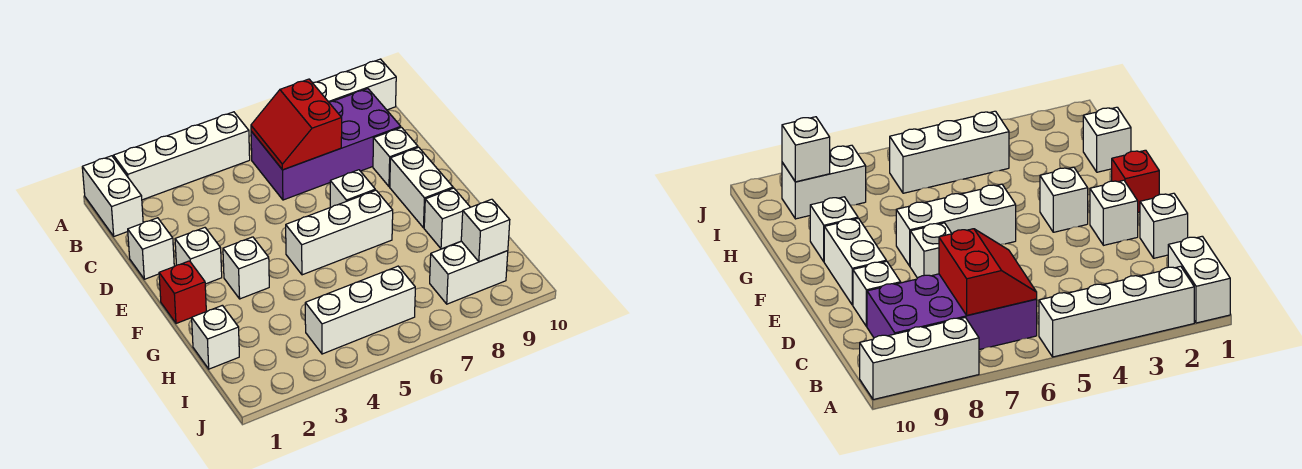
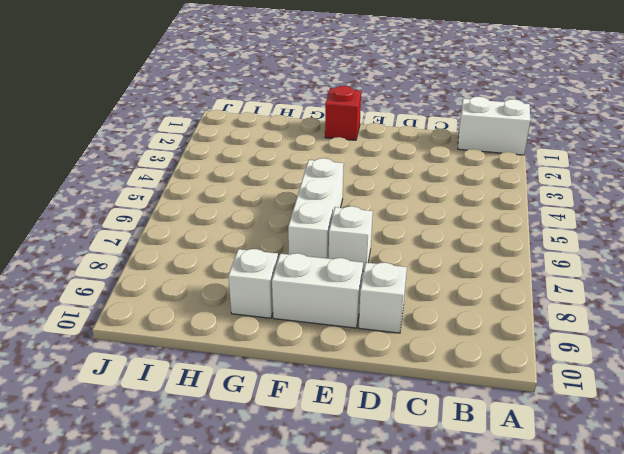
none -> white 1x4 brick [113,112,250,200]
none -> white 1x3 brick [313,59,396,110]
none -> purple 2x4 brick [251,89,401,200]

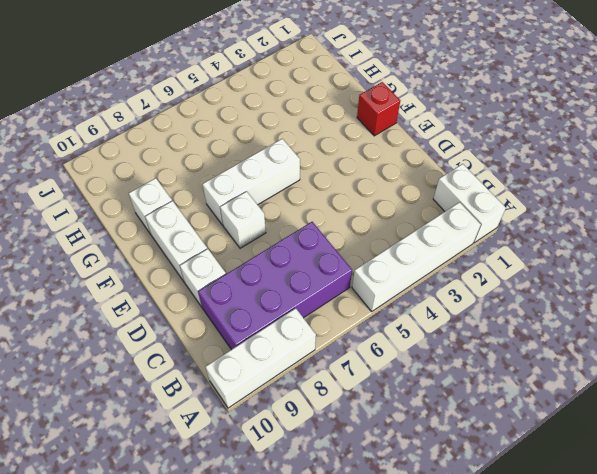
none -> white 1x1 brick [128,218,174,279]
none -> white 1x1 brick [175,228,222,284]
none -> white 1x1 brick [223,237,269,299]

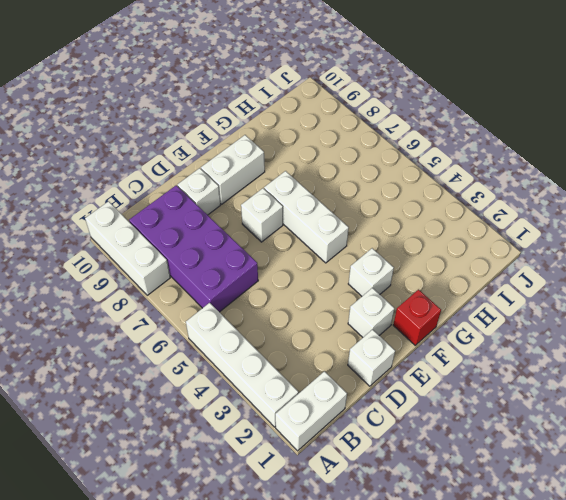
none -> white 1x1 brick [424,188,470,249]
none -> white 1x1 brick [192,305,239,369]
none -> white 1x3 brick [305,266,415,354]

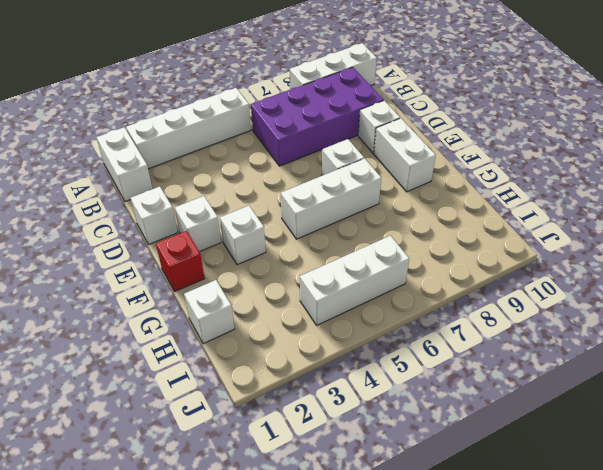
none -> white 1x1 brick [424,188,470,249]
none -> white 1x2 brick [430,241,508,304]
none -> red 2x2 slope [251,79,342,170]

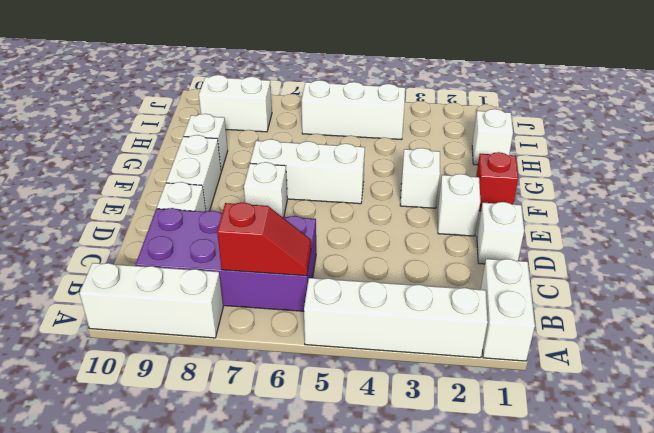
red 1x2 slope [217,202,311,276] -> red 2x2 slope [251,79,342,170]
none -> white 1x1 brick [461,199,510,262]

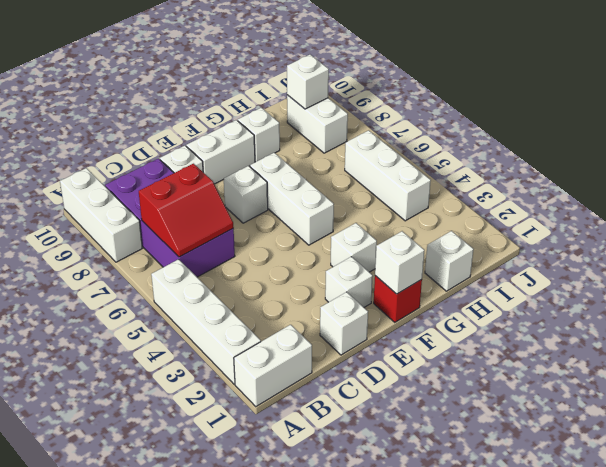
white 1x1 brick [375,231,424,294] -> none

